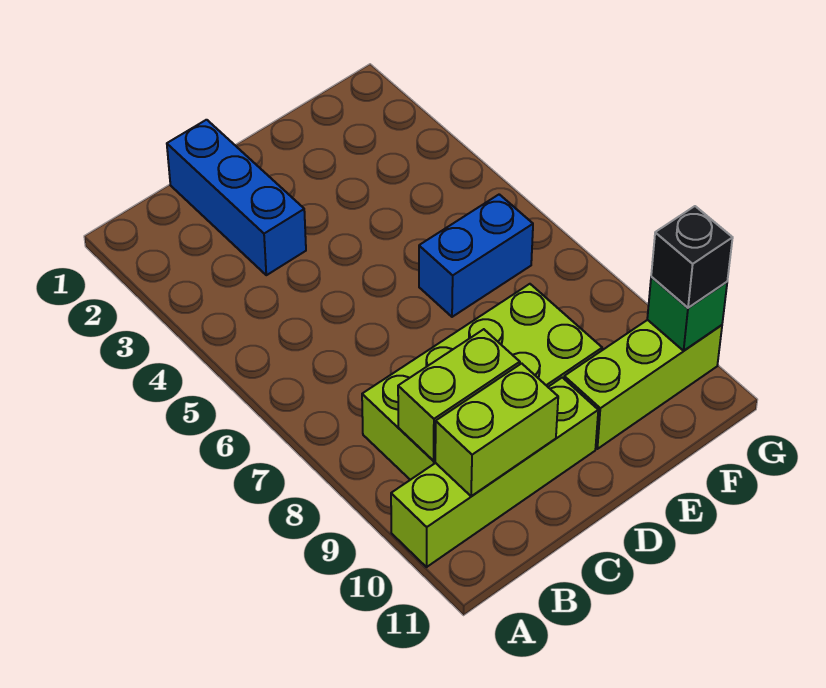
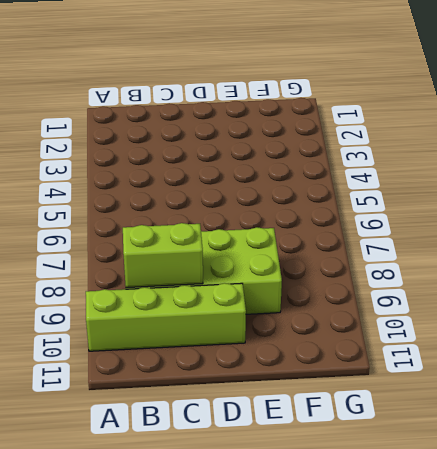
none -> blue 1x3 brick [167,120,306,275]
none -> blue 1x2 brick [419,194,533,317]

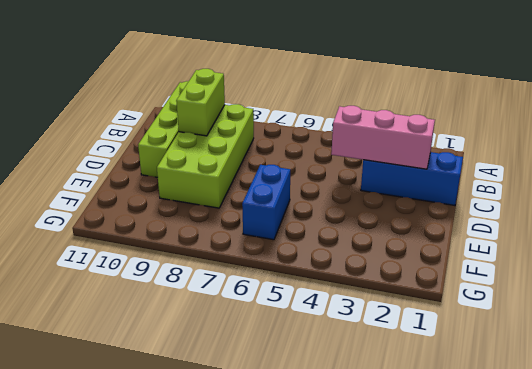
pink 1x3 brick [331,106,435,169] -> none
none -> lime 1x3 brick [564,320,722,449]
none -> lime 1x2 brick [435,363,558,496]

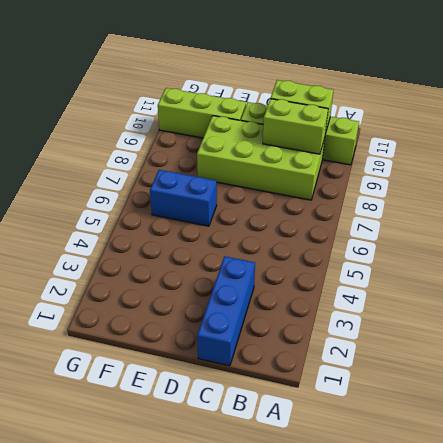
none -> green 1x1 brick [647,277,727,351]
none -> black 1x1 brick [651,206,733,308]

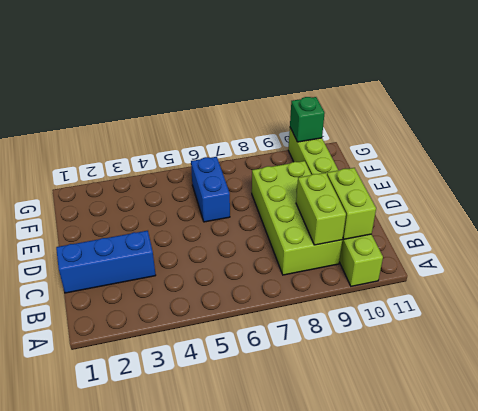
none -> black 1x1 brick [651,206,733,308]

